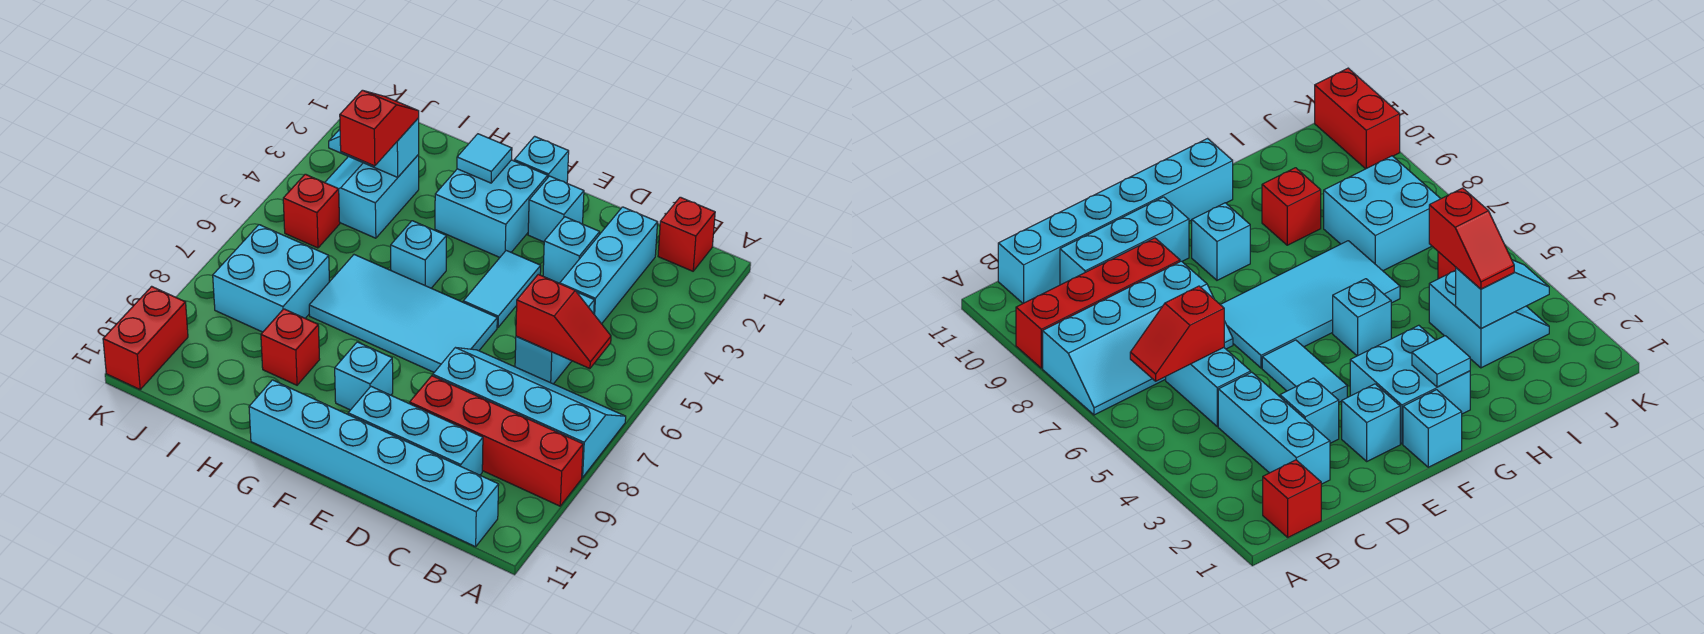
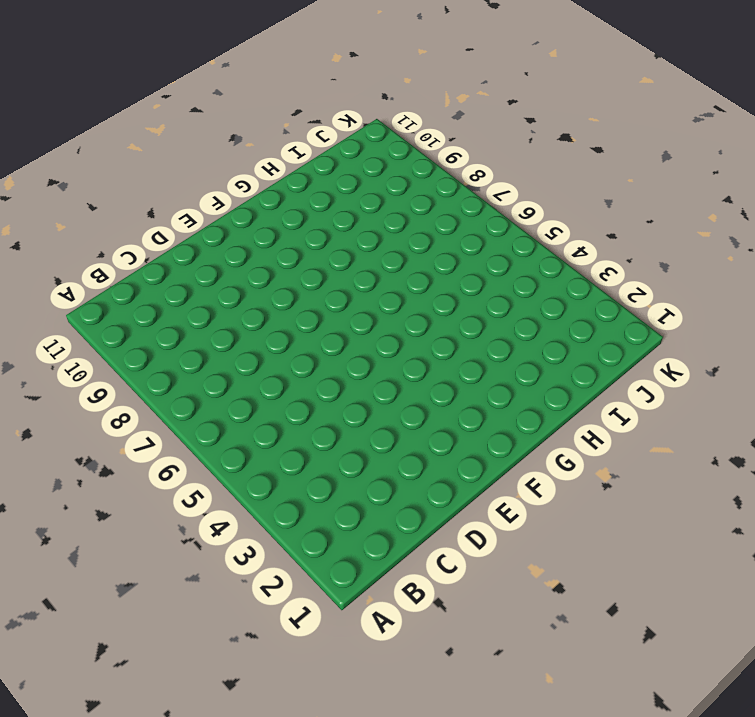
none -> cyan 2x4 slope [433,348,626,477]
none -> red 1x4 brick [410,376,583,506]
none -> red 1x1 brick [658,197,715,271]

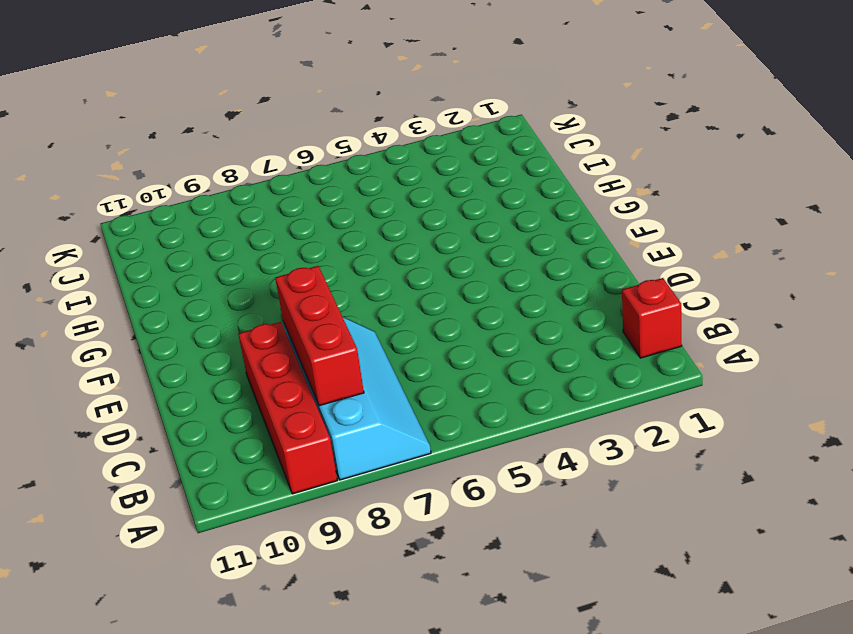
red 1x3 brick [275,266,364,406] -> none
none -> cyan 1x6 brick [249,380,499,547]
none -> cyan 1x3 brick [560,207,658,324]
none -> cyan 1x2 brick [515,292,594,384]

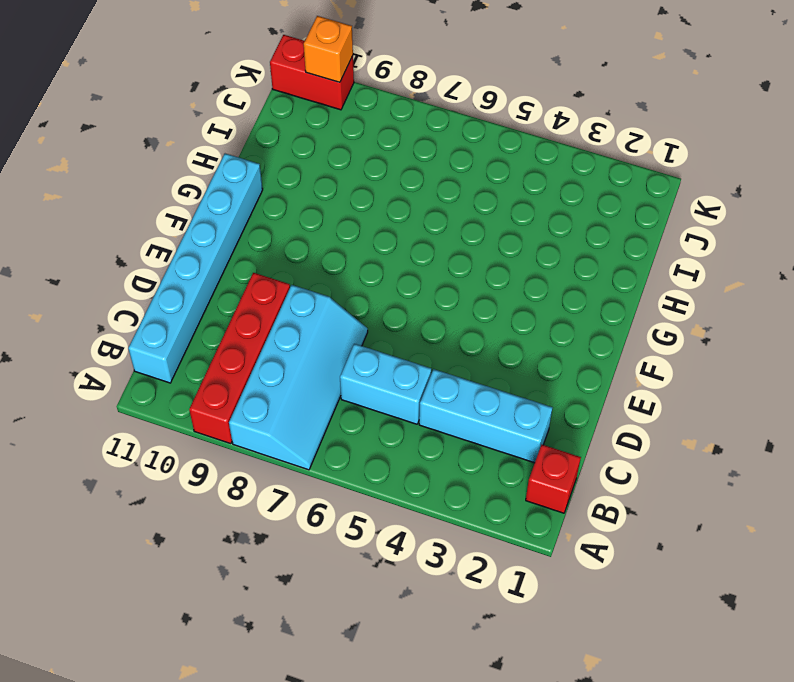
orange 1x1 brick [304,16,353,82] -> none
none -> cyan 1x3 brick [348,387,483,475]
none -> cyan 1x1 brick [543,217,600,283]
none -> cyan 1x1 brick [528,176,584,242]

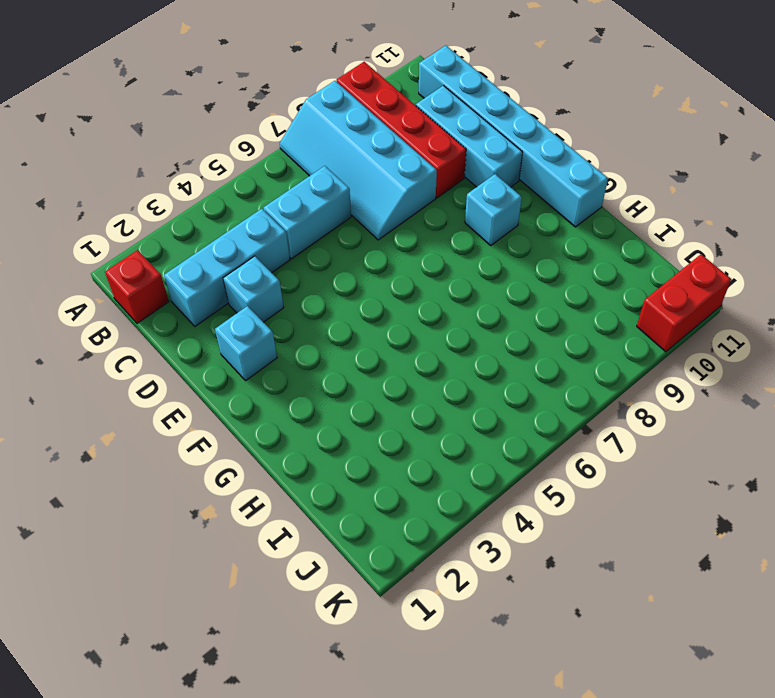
none -> cyan 1x2 tile [463,251,541,327]
none -> cyan 2x4 tile [309,255,497,372]
none -> cyan 1x1 brick [514,136,569,183]

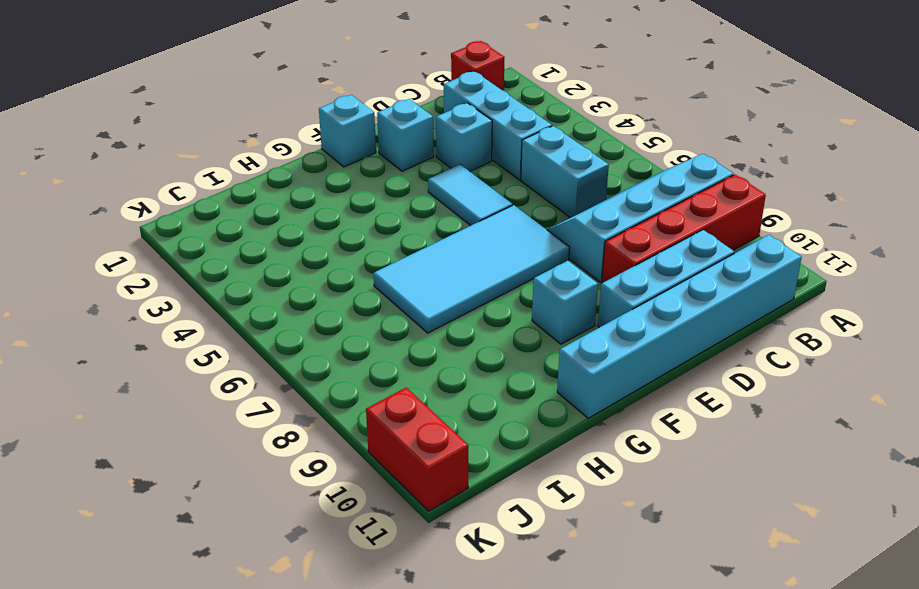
none -> cyan 2x2 brick [435,160,548,257]
none -> cyan 1x1 brick [391,221,446,288]
none -> red 1x1 brick [261,309,320,385]

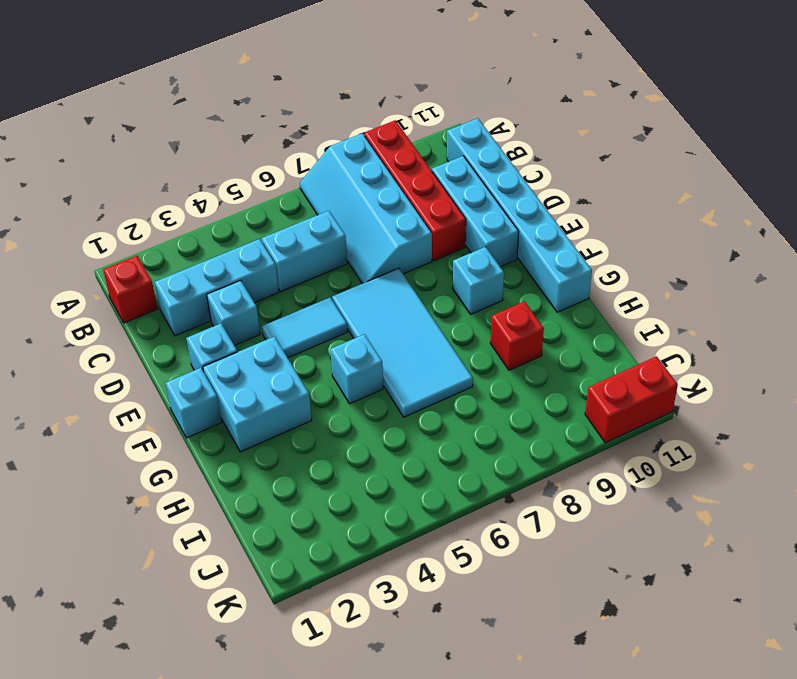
none -> cyan 2x2 slope [325,155,419,238]
none -> cyan 2x2 brick [213,225,329,332]
none -> red 1x1 brick [283,174,340,248]

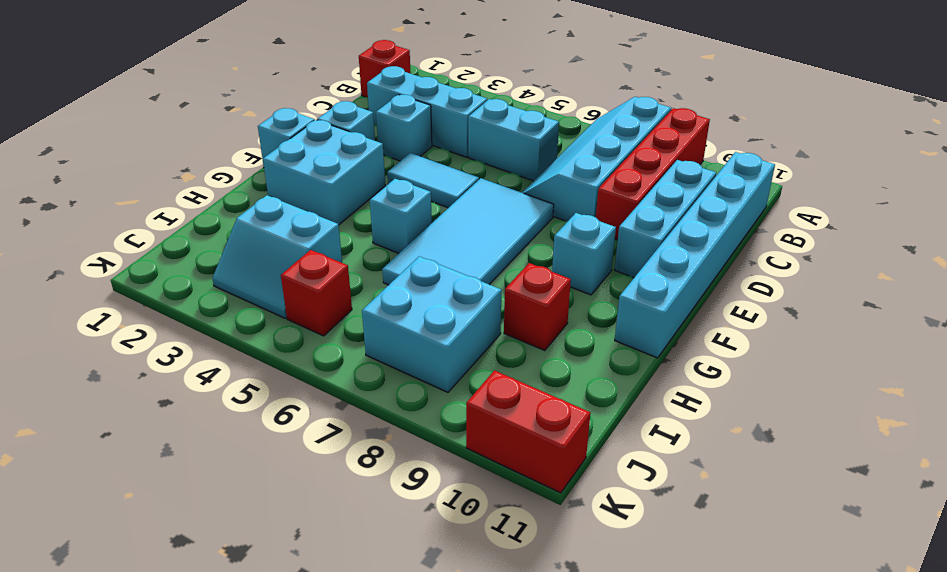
none -> red 1x2 slope [516,274,611,369]
none -> cyan 1x1 tile [457,134,512,183]
none -> cyan 1x2 slope [329,118,419,177]

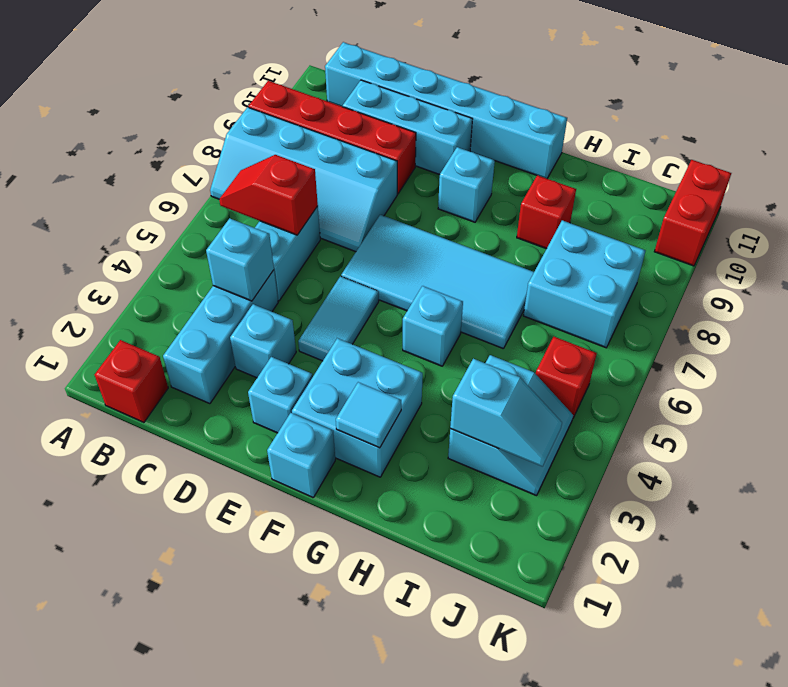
cyan 1x1 brick [206,218,274,301] -> none
none -> red 1x2 slope [340,90,419,166]

